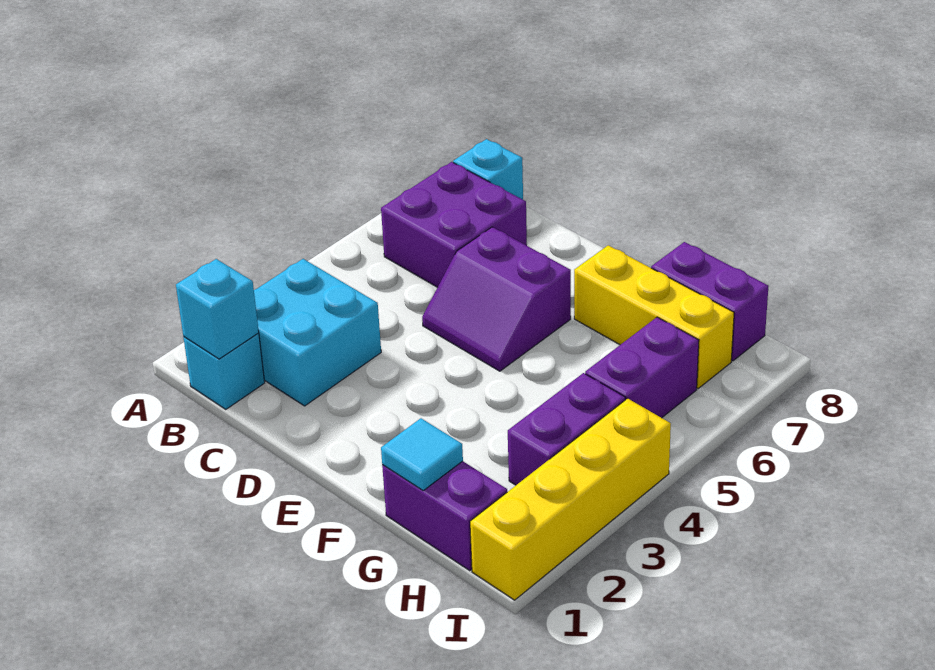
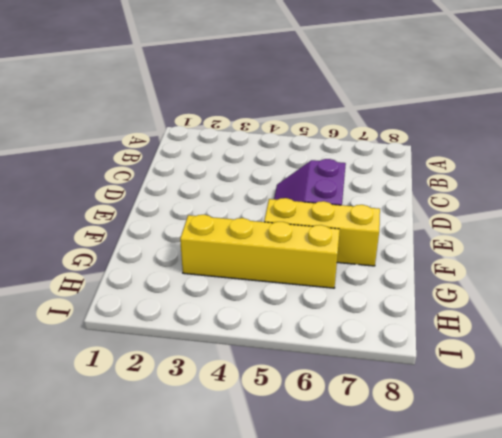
yellow 1x3 brick [264,198,380,266] -> yellow 1x3 brick turned to [574,245,734,388]
yellow 1x4 brick [180,215,340,288] -> yellow 1x4 brick moved to [470,398,671,600]
none -> cyan 1x1 brick [183,333,265,409]
none -> cyan 2x2 brick [254,259,381,406]
none -> purple 2x2 brick [381,162,527,287]

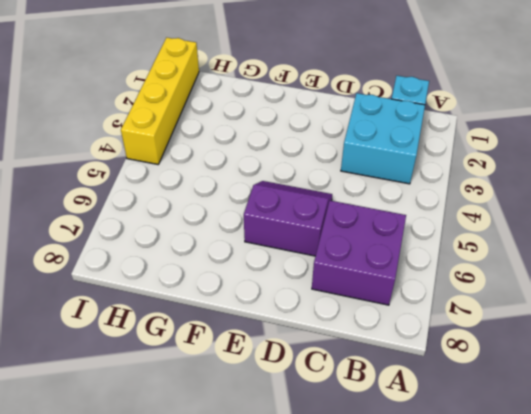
none -> cyan 1x1 brick [453,139,523,200]
none -> yellow 1x3 brick [574,245,734,388]
none -> purple 1x2 brick [382,461,507,571]

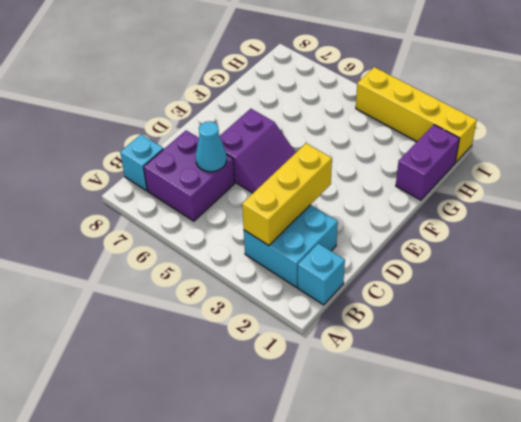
yellow 1x3 brick [242,143,332,245] -> yellow 1x3 brick moved to [574,245,734,388]
cyan 1x1 cone [196,121,227,172] -> none
none -> purple 1x2 brick [651,242,768,361]
none -> purple 1x2 brick [508,373,625,485]
none -> purple 1x2 brick [585,317,699,418]

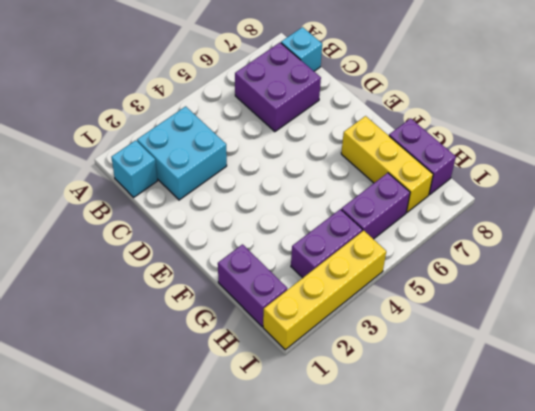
none -> purple 2x2 slope [422,227,571,371]
none -> cyan 1x1 brick [176,259,259,359]
none -> cyan 1x1 tile [381,418,463,490]

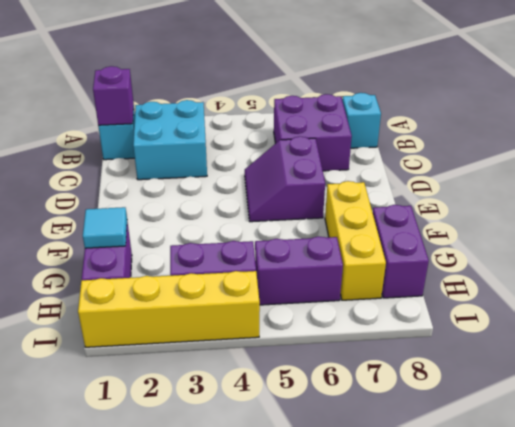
purple 1x1 brick [93,66,134,125] -> cyan 1x1 brick [176,259,259,359]

